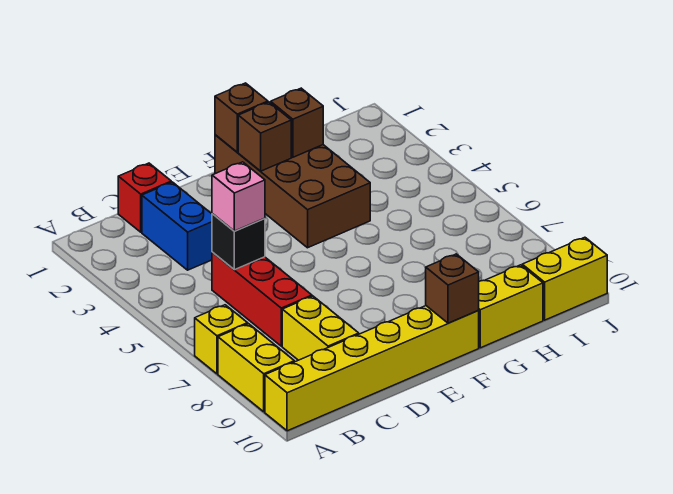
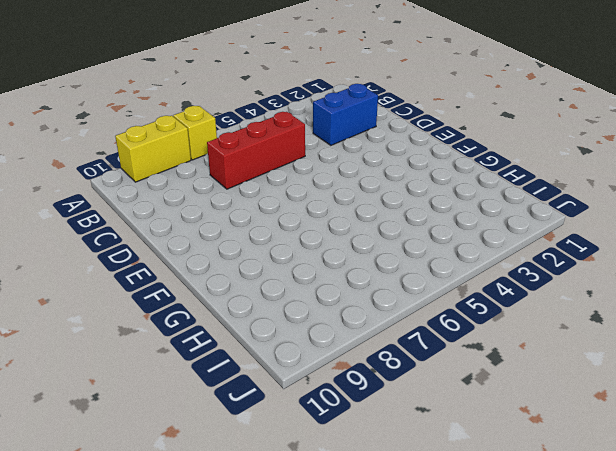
none -> yellow 1x6 brick [265,306,479,431]
none -> red 1x1 brick [118,163,171,232]
none -> yellow 1x2 brick [282,296,359,360]

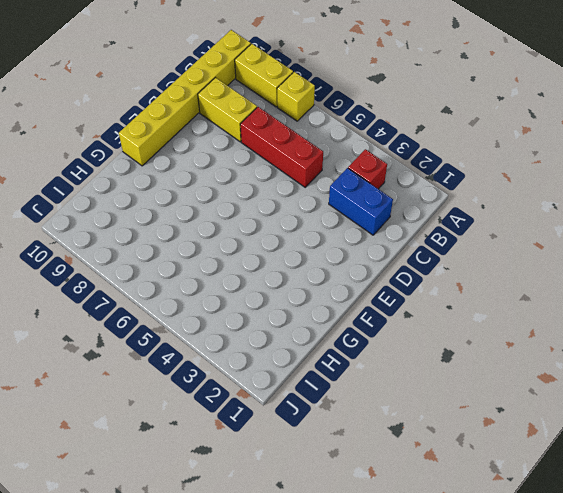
red 1x1 brick [348,149,387,189] -> red 1x1 brick moved to [118,163,171,232]
none -> brown 2x4 brick [215,135,370,248]
none -> yellow 1x2 brick [478,265,543,348]
none -> yellow 1x2 brick [522,237,607,320]

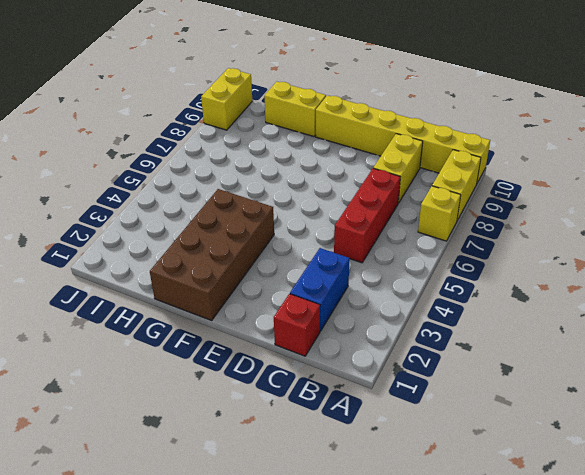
yellow 1x2 brick [201,68,252,130] -> yellow 1x2 brick turned to [522,237,607,320]
none -> black 1x1 brick [212,214,265,270]
none -> brown 1x1 brick [215,83,268,152]
none -> brown 1x1 brick [238,102,291,171]

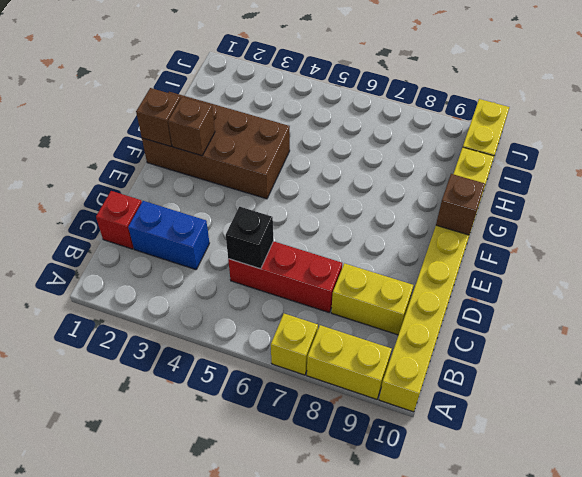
none -> brown 1x1 brick [271,88,323,157]
none -> pink 1x1 brick [212,162,265,231]

